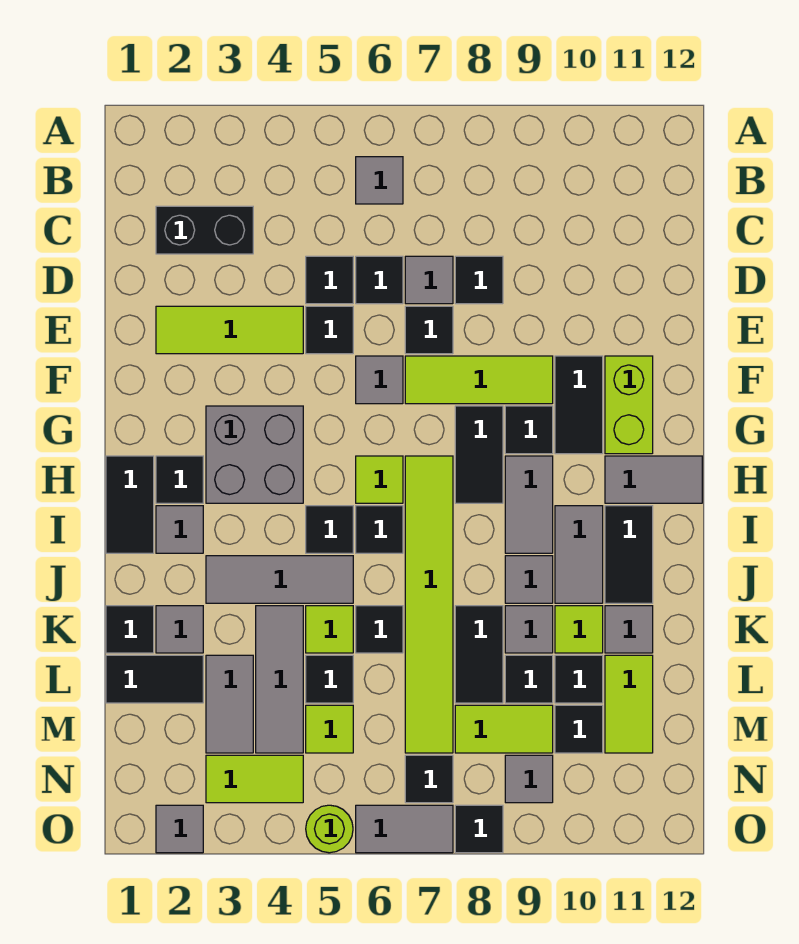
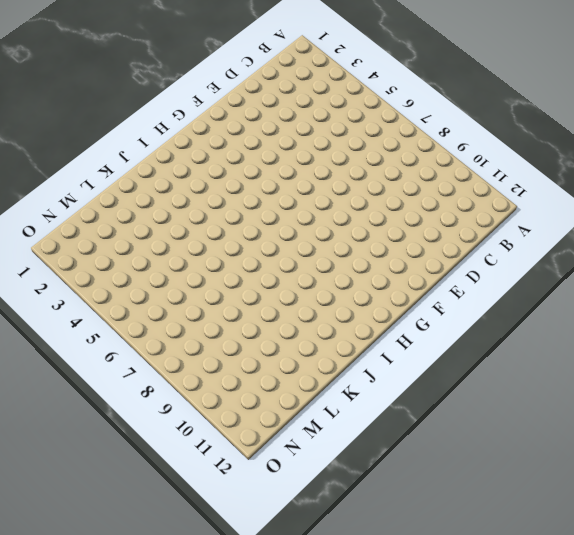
none -> grey 1x1 tile [356,157,403,204]
none -> black 1x2 brick [156,206,253,254]
none -> black 1x1 tile [306,256,353,304]
none -> black 1x1 tile [356,256,403,304]

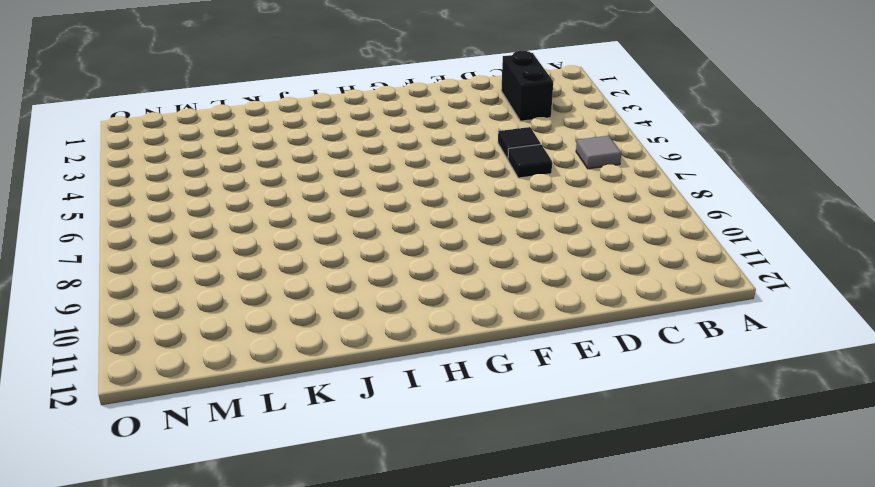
none -> grey 1x1 tile [405,256,453,304]
none -> black 1x1 tile [455,256,503,304]
none -> lime 1x3 tile [156,306,303,354]
none -> black 1x1 tile [306,306,353,354]

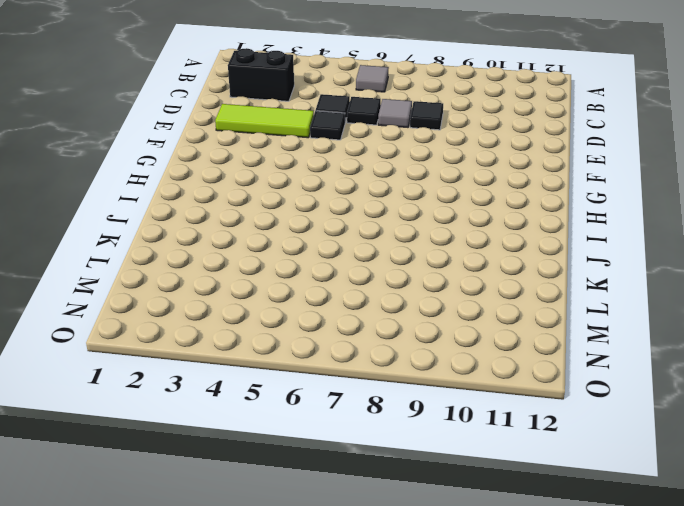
none -> black 1x1 tile [405,306,453,354]
none -> grey 1x1 tile [356,356,403,404]
none -> lime 1x3 tile [405,356,553,404]
none -> black 1x2 tile [555,356,603,454]

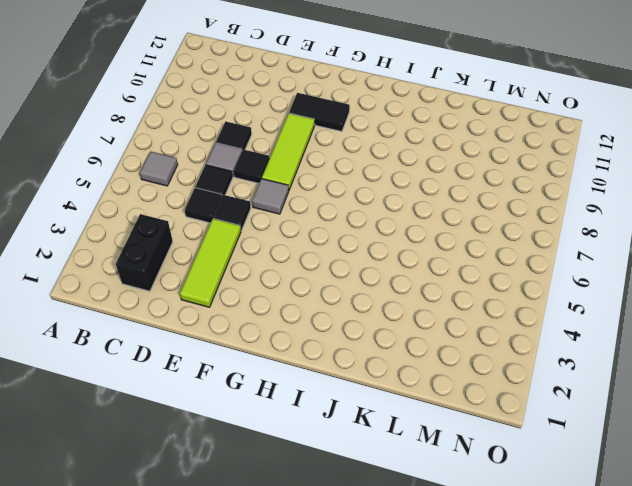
none -> lime 1x2 brick [605,356,653,454]
none -> grey 2x2 brick [206,406,303,503]
none -> black 1x2 tile [455,406,503,503]
none -> black 1x1 tile [505,406,553,454]

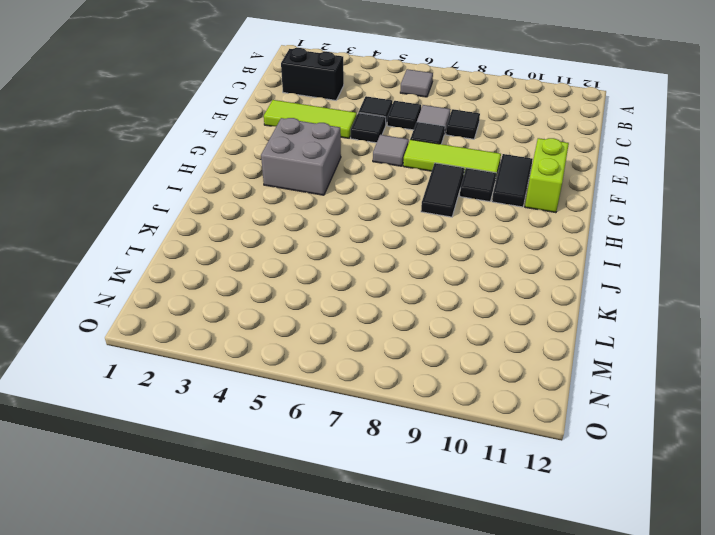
none -> black 1x2 tile [106,456,154,553]
none -> black 1x1 tile [156,456,203,503]
none -> lime 1x1 tile [356,456,403,503]
none -> lime 1x6 tile [405,456,453,753]

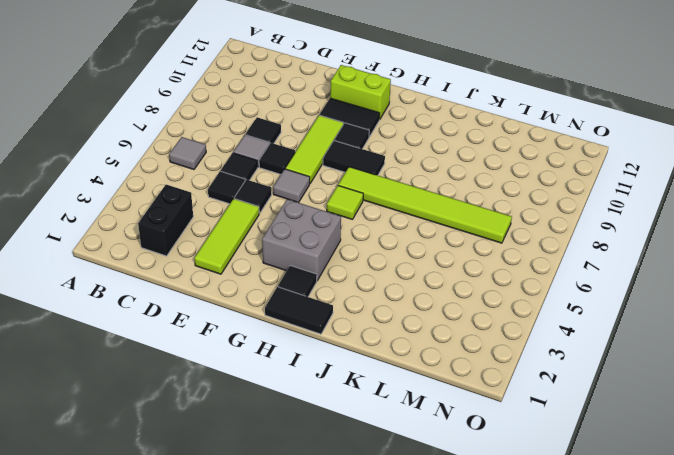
none -> grey 1x2 tile [505,456,553,553]
none -> grey 1x2 tile [605,456,702,503]
none -> grey 1x1 tile [156,506,203,553]
none -> black 1x1 tile [306,506,353,553]

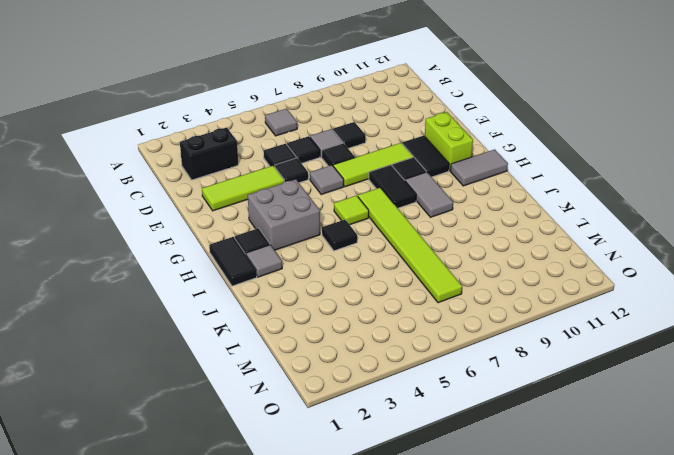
none -> black 1x1 tile [356,506,403,553]
none -> grey 1x2 tile [555,506,603,603]
none -> black 1x2 tile [605,506,653,603]
none -> grey 1x3 tile [206,556,353,603]

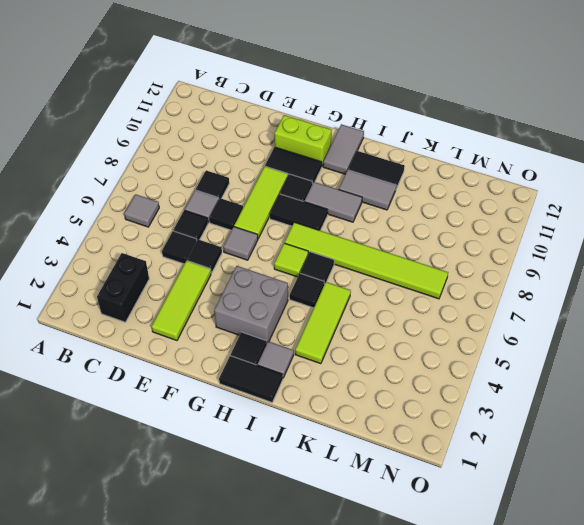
lime 1x3 tile [295,282,351,364] -> grey 1x3 tile [206,556,353,603]
none -> grey 1x1 tile [505,556,553,603]
none -> black 1x1 tile [106,606,154,653]
none -> grey 1x1 tile [156,606,203,653]
none -> grey 1x3 tile [256,606,303,753]

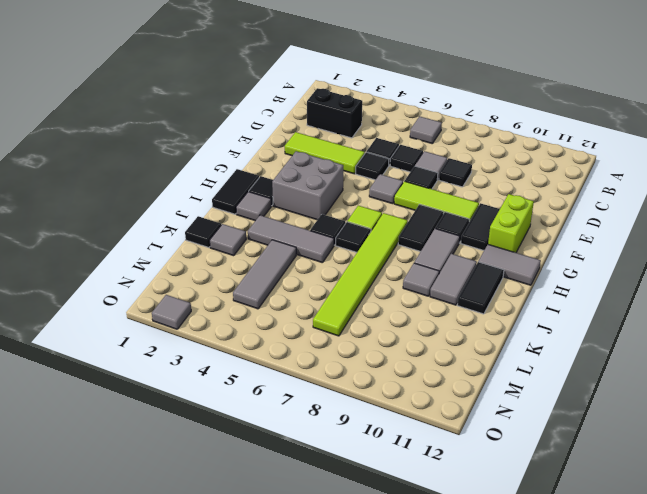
none -> lime 1x1 tile [306,606,353,653]
none -> black 1x1 tile [356,606,403,653]
none -> black 1x2 tile [455,606,503,703]
none -> grey 1x1 tile [505,606,553,653]

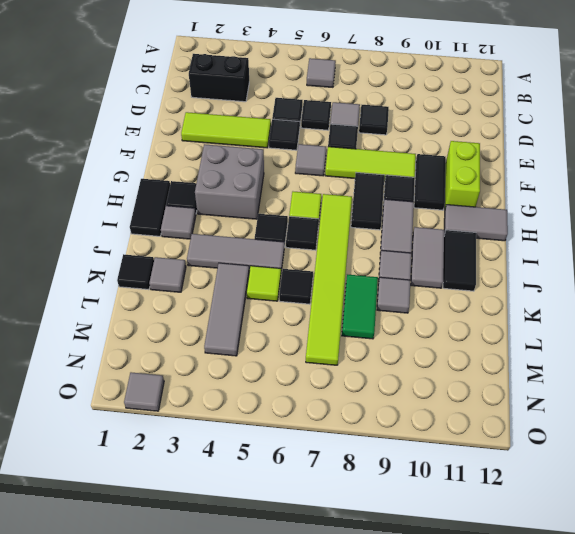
green 1x2 tile [342,274,378,339] -> black 1x2 tile [455,606,503,703]
none -> lime 1x1 tile [555,606,603,653]
none -> grey 1x1 tile [605,606,653,653]
none -> black 1x2 tile [106,655,203,703]
none -> grey 1x2 tile [206,655,253,753]

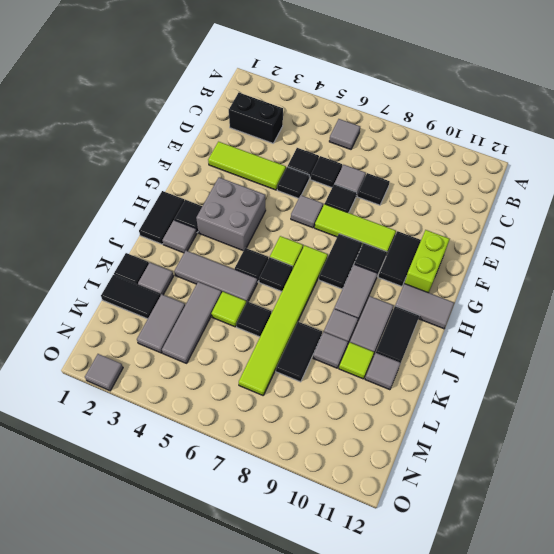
none -> black 1x1 tile [306,655,353,703]
none -> black 1x1 tile [505,655,553,703]
none -> black 1x1 tile [555,655,603,703]
none -> lime 1x2 tile [605,655,653,753]

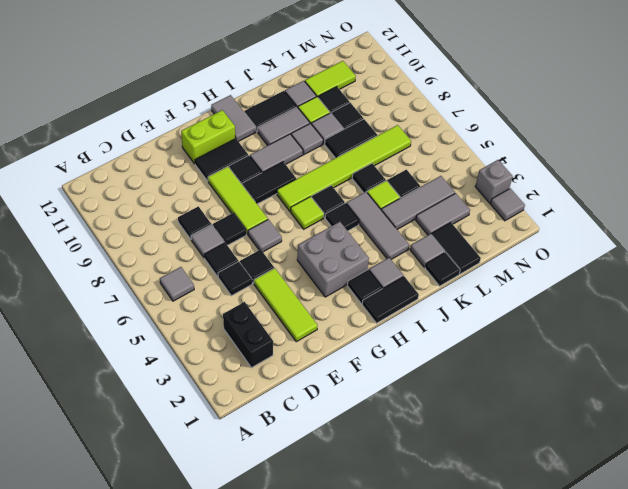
grey 1x1 brick [475,160,513,203] -> none
none -> lime 1x1 tile [306,705,353,753]
none -> lime 1x2 tile [455,705,553,753]
none -> black 1x1 tile [555,705,603,753]
none -> lime 1x2 tile [206,755,303,803]

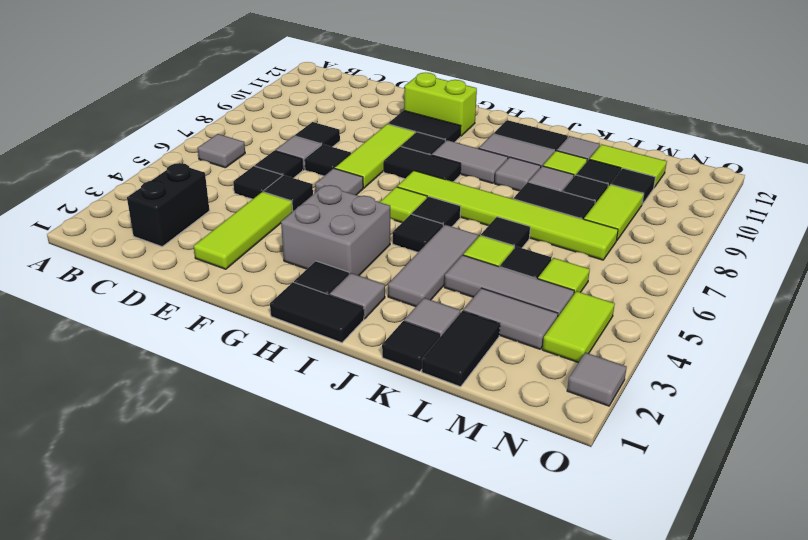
none -> grey 1x2 tile [605,456,702,503]
none -> black 1x1 tile [405,755,453,803]
none -> grey 1x1 tile [505,755,553,803]
none -> lime 1x1 round brick [306,805,353,853]

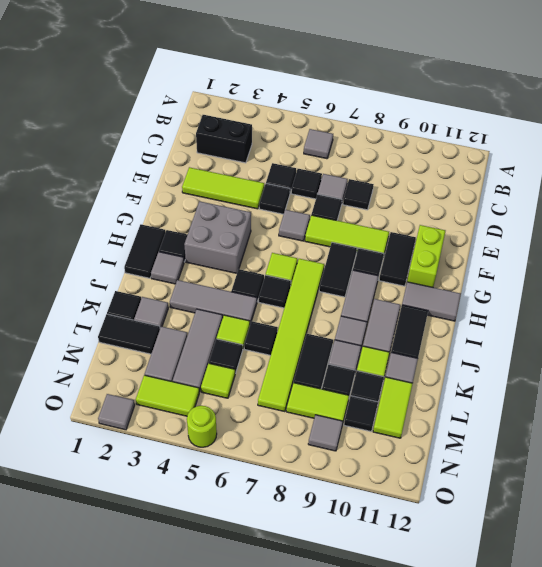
none -> black 1x1 tile [405,755,453,803]
none -> grey 1x2 tile [356,805,453,853]
none -> black 1x1 tile [455,805,503,853]

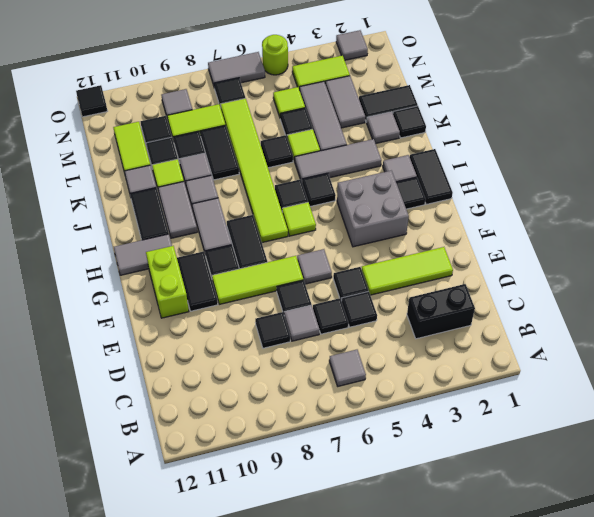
black 1x1 tile [76,85,107,117] -> black 1x1 tile moved to [455,805,503,853]

